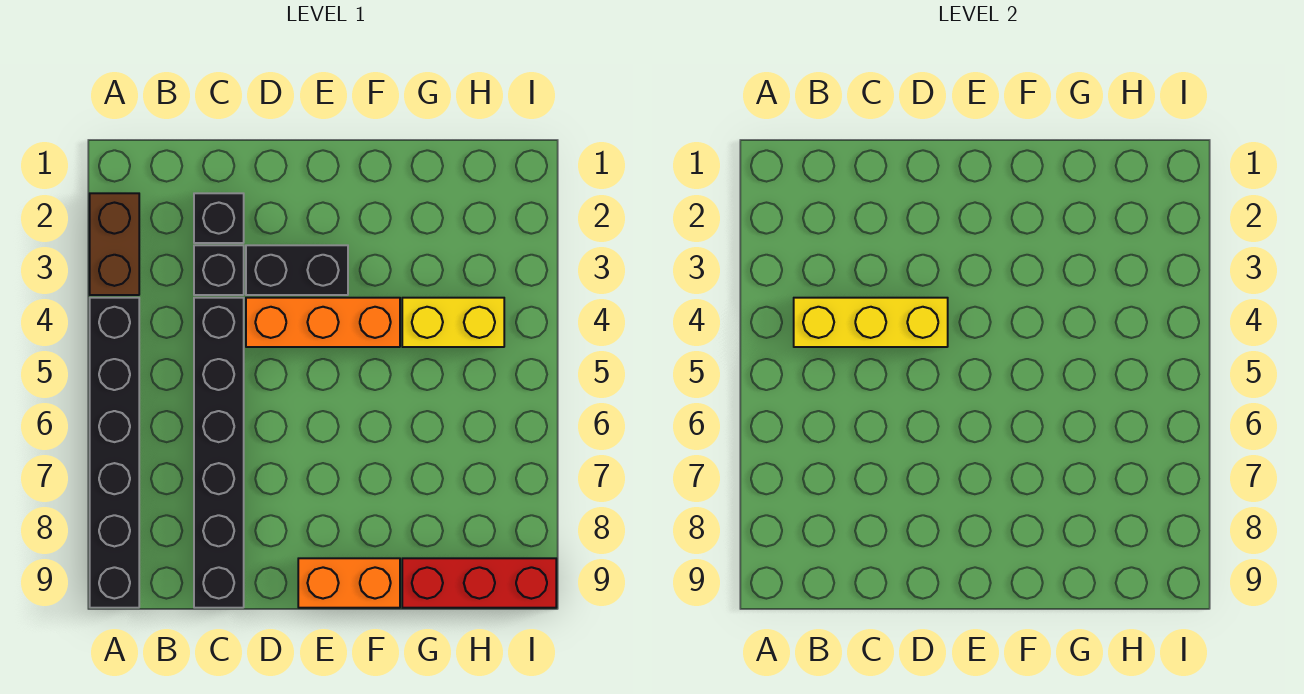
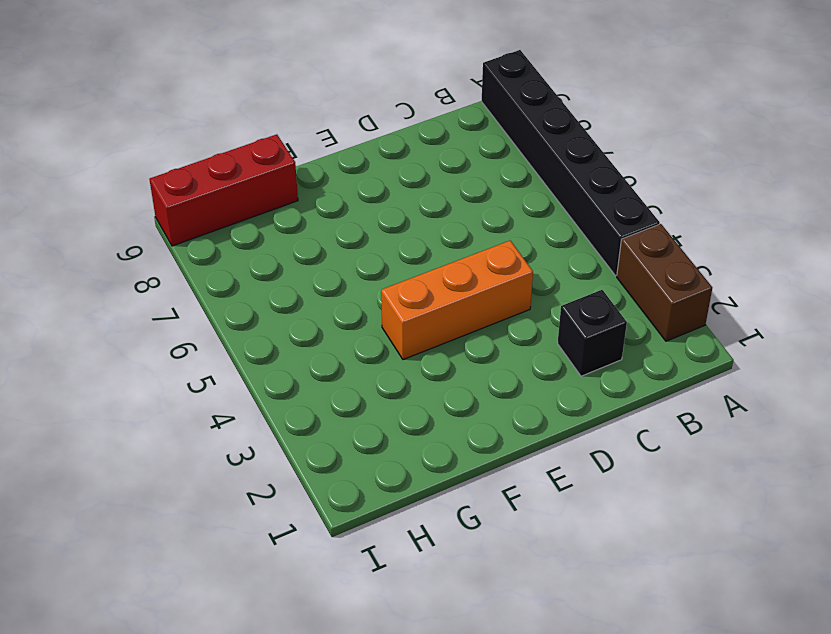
none -> black 1x1 brick [194,245,244,295]
none -> black 1x6 brick [194,298,244,608]

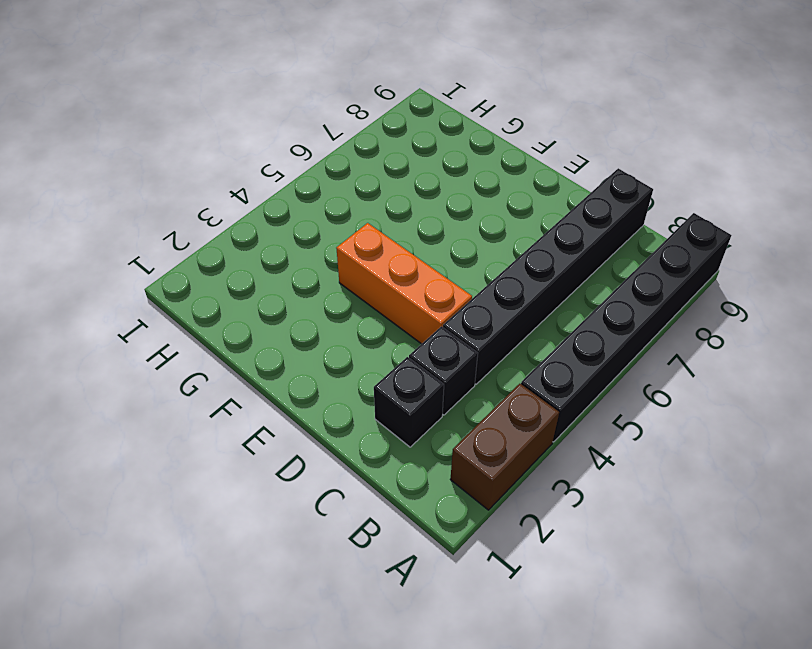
none -> black 1x2 brick [246,245,348,295]
none -> orange 1x2 brick [298,558,400,608]

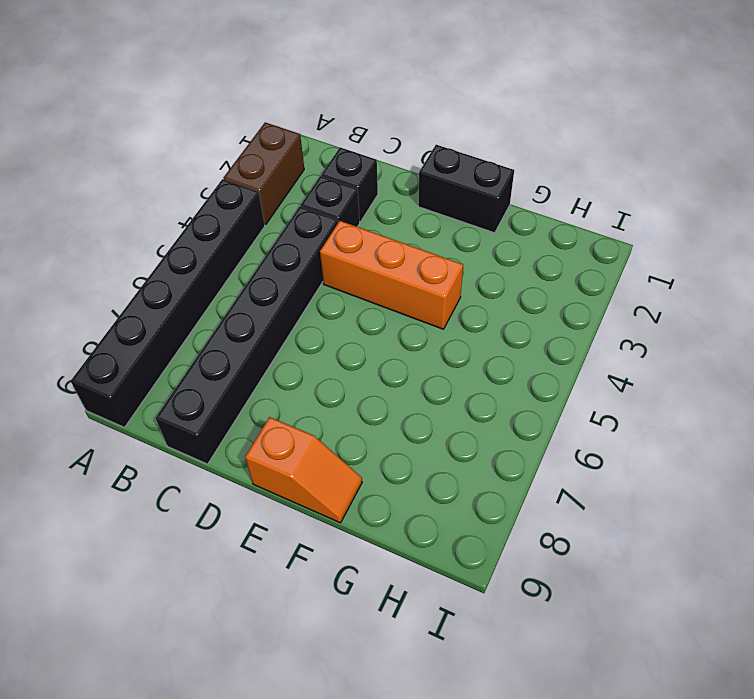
black 1x2 brick [418,145,514,233] -> black 1x2 brick moved to [246,245,348,295]
orange 1x2 slope [245,417,362,523] -> orange 1x2 brick [298,558,400,608]
none -> yellow 1x2 brick [402,298,504,347]
none -> red 1x3 brick [402,558,556,608]

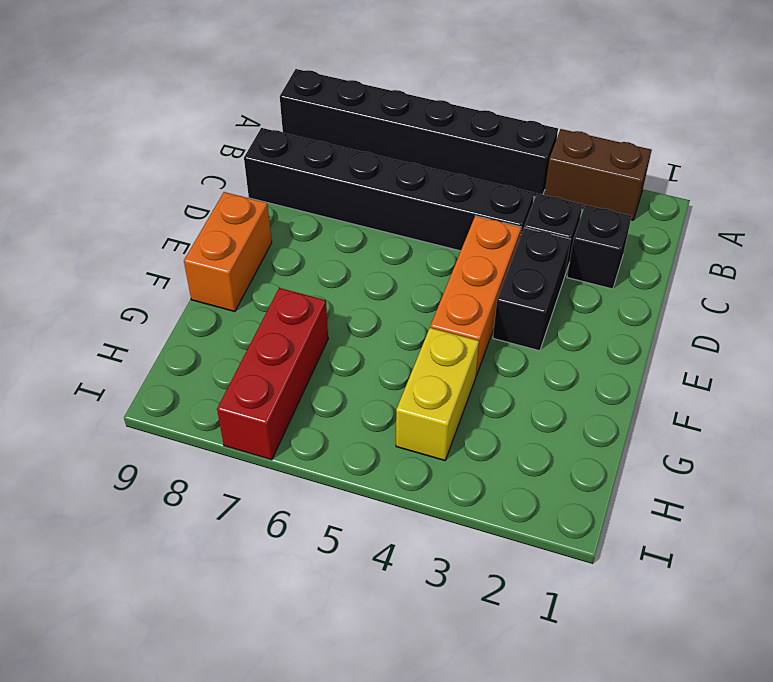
red 1x3 brick [217,288,328,460] -> red 1x3 brick moved to [402,558,556,608]
none -> yellow 1x3 brick [794,298,948,347]

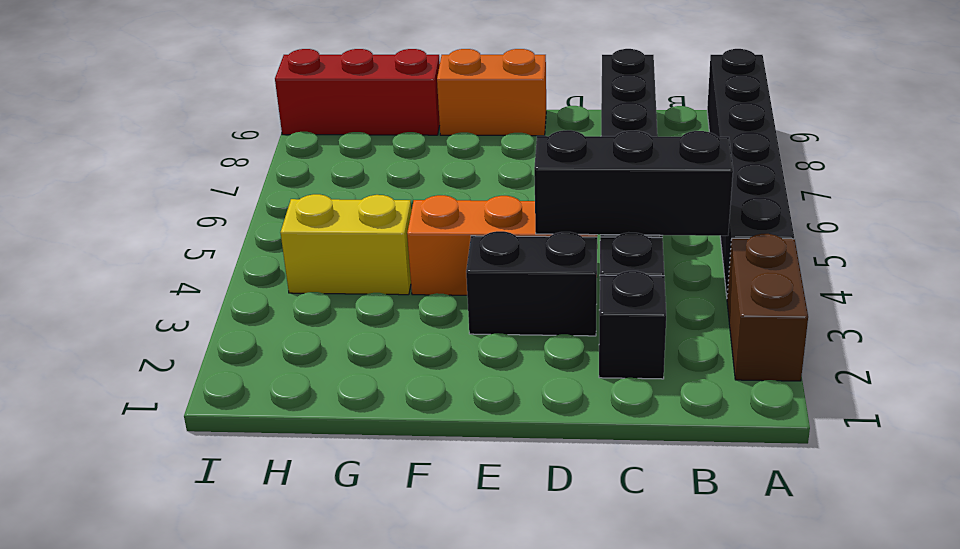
black 1x3 brick [534,130,733,236] -> yellow 1x3 brick [794,298,948,347]

